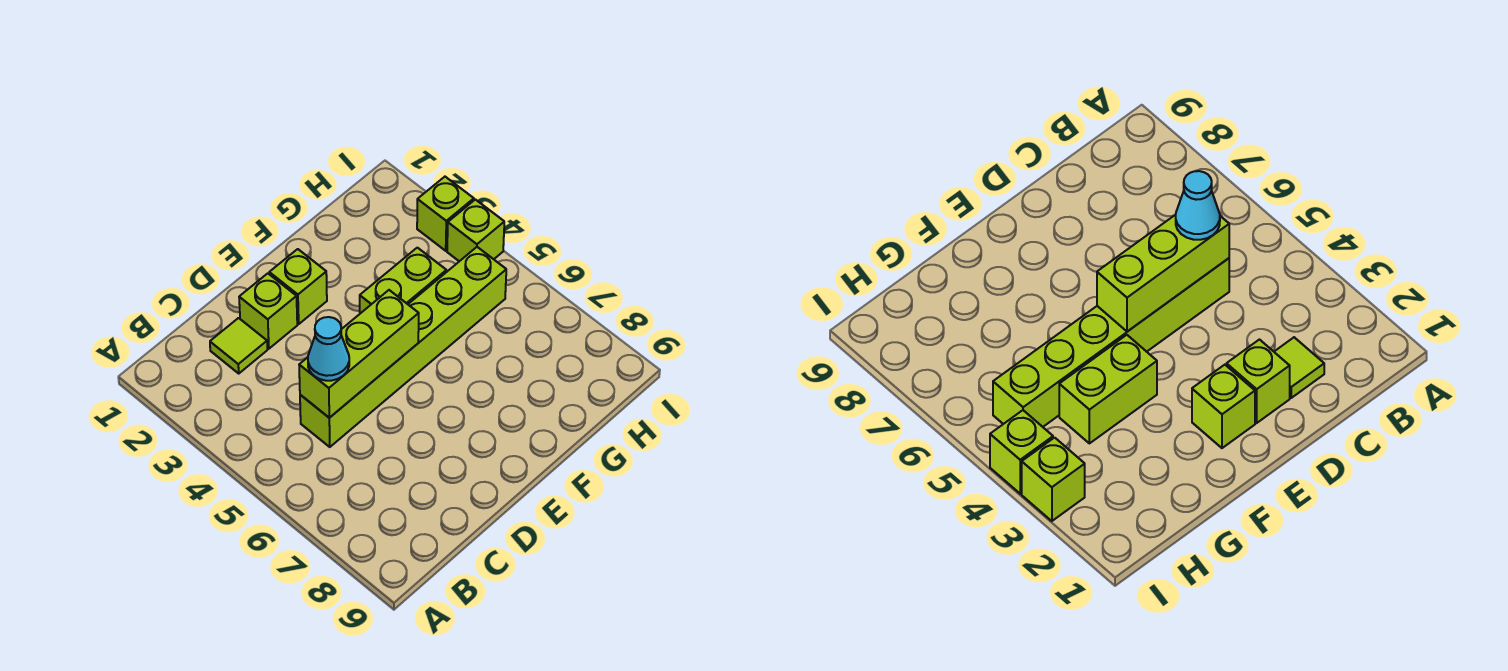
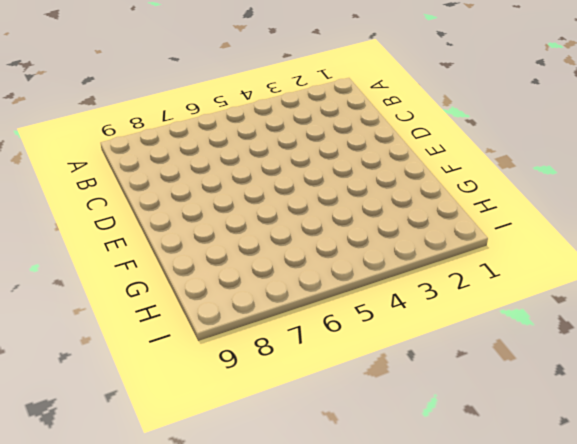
none -> lime 1x1 tile [210,318,267,373]
none -> lime 1x6 brick [300,247,506,447]

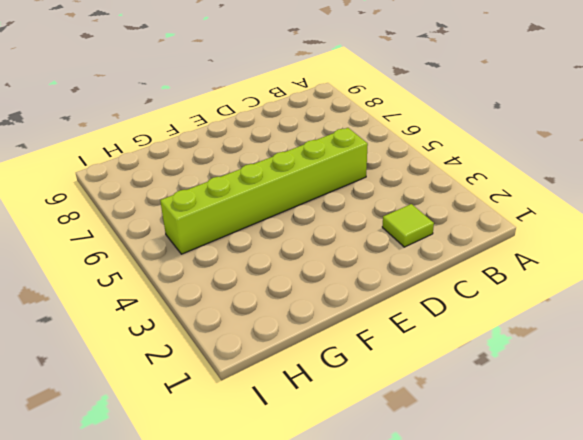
none -> lime 1x1 brick [239,273,297,349]
none -> lime 1x1 brick [269,249,327,324]

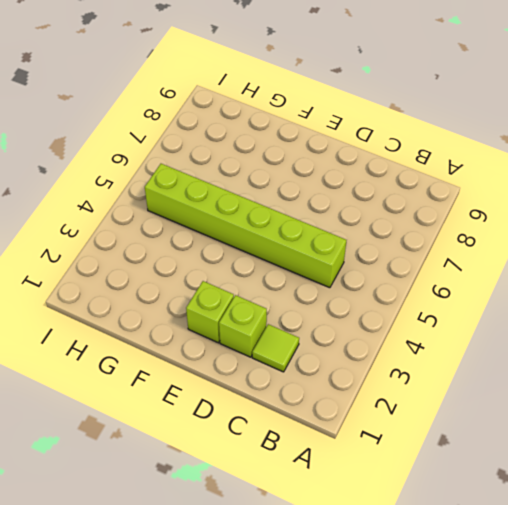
none -> lime 1x2 brick [360,248,446,313]
none -> lime 1x1 brick [417,177,474,251]

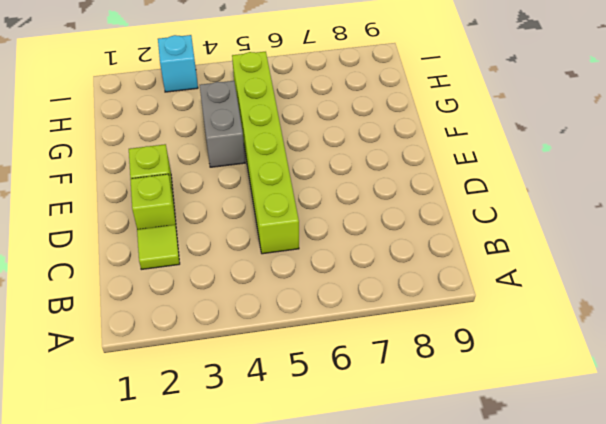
grey 1x2 brick [200,81,245,167] -> lime 1x2 brick [360,248,446,313]
cyan 1x1 brick [158,35,198,92] -> lime 1x1 brick [417,177,474,251]
none -> lime 1x1 brick [447,200,504,261]
none -> lime 1x3 brick [299,290,419,418]

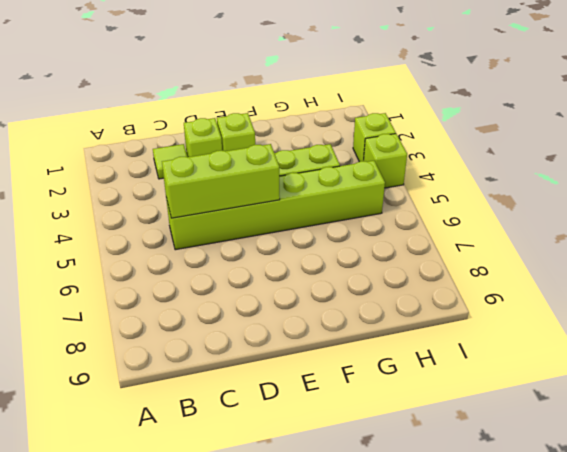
none -> cyan 1x1 cone [308,317,349,381]

